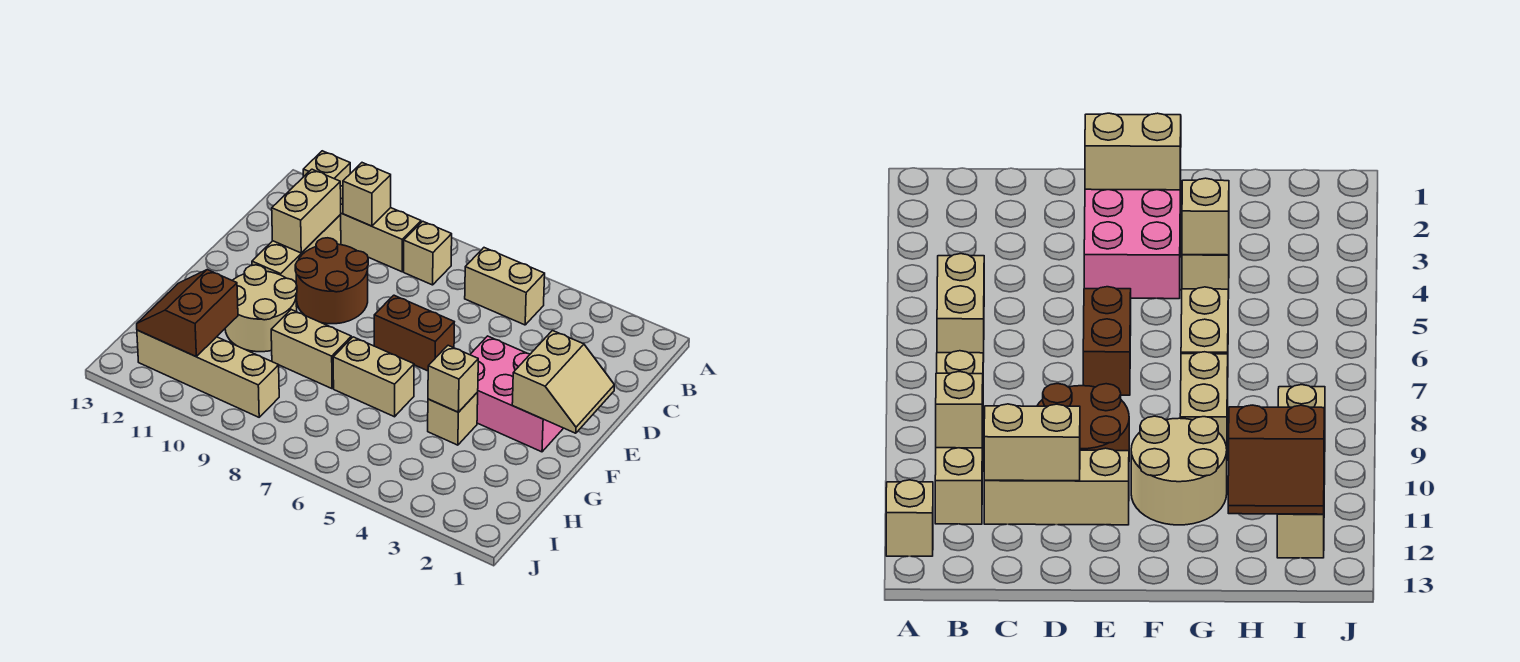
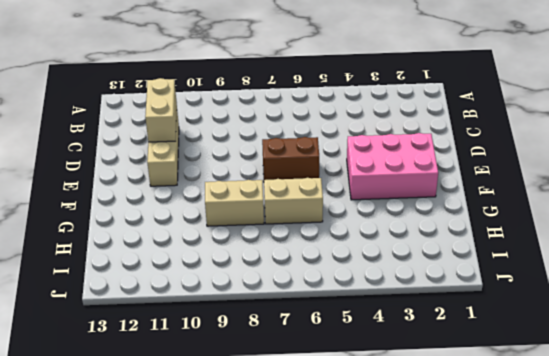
none -> tan 1x1 brick [303,151,350,186]
none -> tan 1x2 brick [465,248,545,325]
none -> tan 1x1 brick [404,221,452,285]

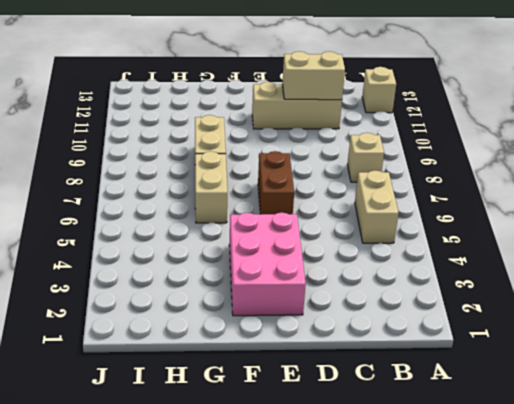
none -> tan 1x3 brick [340,186,421,272]
none -> brown 2x2 round brick [295,238,368,324]
none -> tan 2x2 round brick [225,265,297,352]

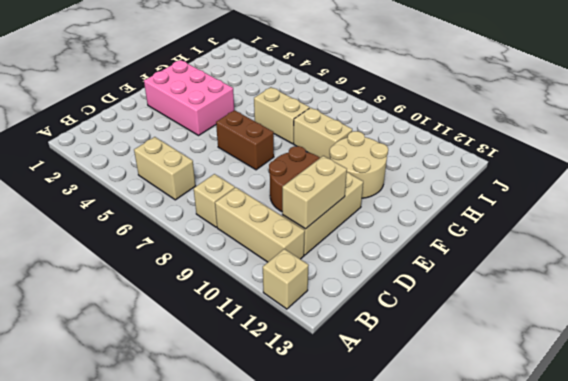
none -> tan 1x1 brick [428,392,478,445]
none -> tan 1x4 brick [137,330,279,417]
none -> tan 1x1 brick [343,163,391,226]

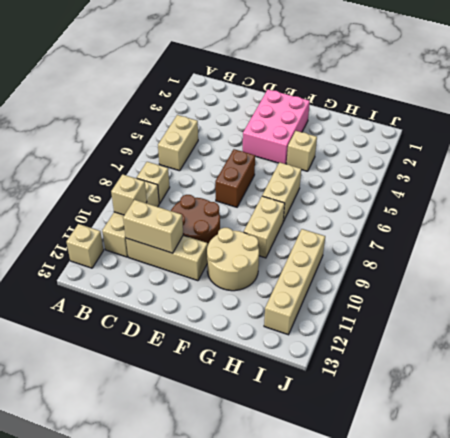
none -> tan 2x2 slope [512,331,614,433]
none -> tan 1x1 brick [428,345,478,412]
none -> brown 2x2 slope [137,270,238,356]

